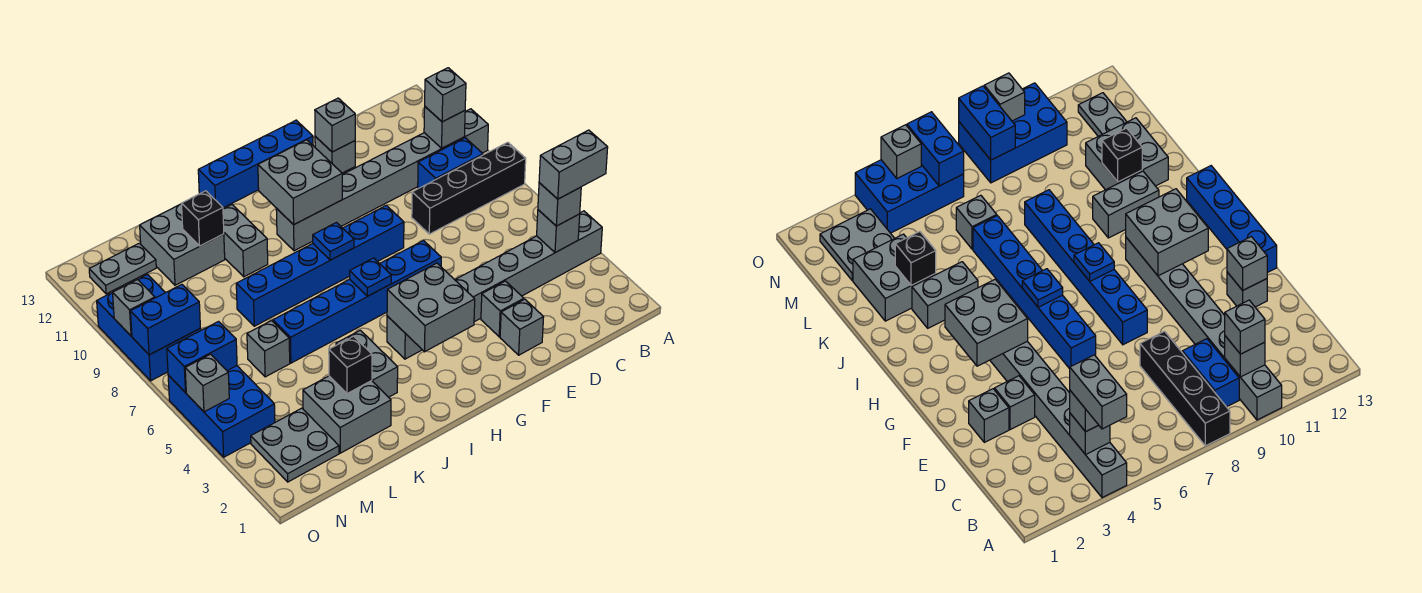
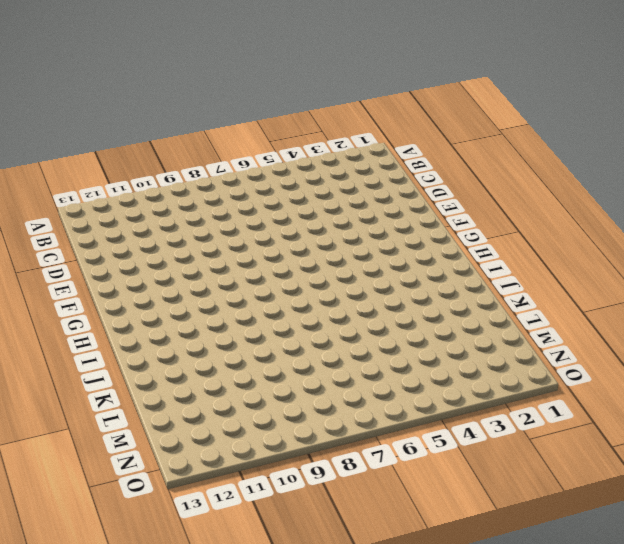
none -> grey 1x8 brick [387,211,602,359]
none -> black 1x4 brick [412,142,526,234]
none -> grey 1x8 brick [276,109,488,251]
none -> blue 1x2 brick [418,138,483,189]

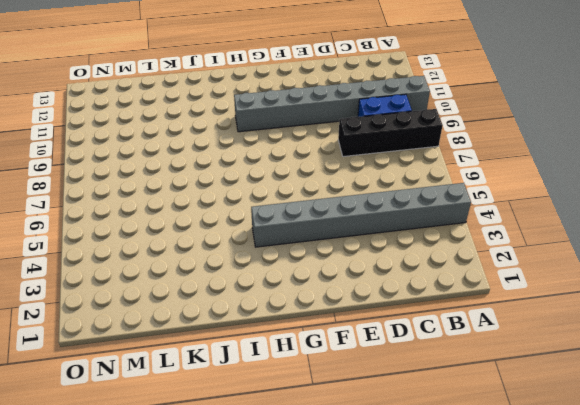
none -> grey 1x1 brick [500,299,544,355]
none -> grey 1x1 brick [481,281,524,337]
none -> grey 1x1 brick [315,137,355,173]
none -> blue 1x6 brick [273,241,441,363]

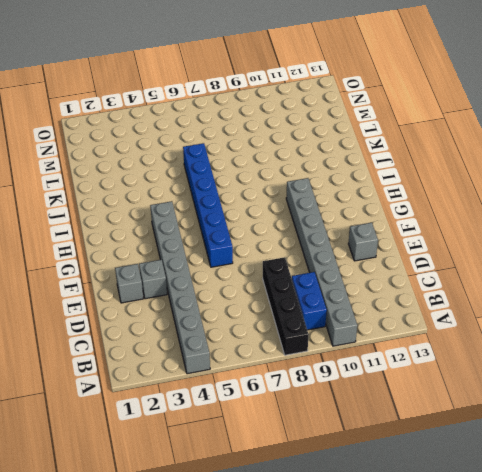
none -> blue 1x6 brick [236,205,404,326]
none -> blue 1x4 brick [198,120,313,208]
none -> grey 1x2 brick [336,330,398,397]
none -> grey 1x2 brick [223,205,268,277]

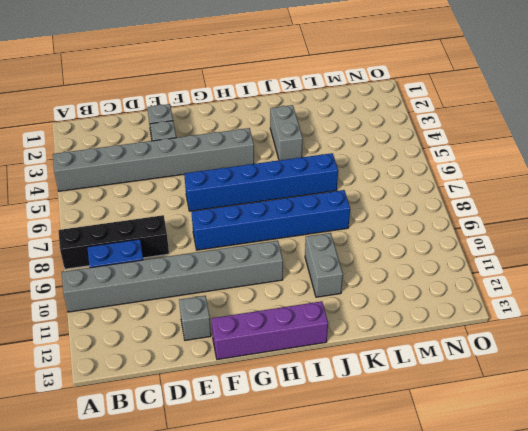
purple 1x4 brick [211,301,328,360] -> blue 1x4 brick [198,120,313,208]
none -> grey 2x2 brick [303,376,391,453]
none -> grey 2x2 brick [140,204,225,285]
none -> grey 1x1 brick [247,321,290,377]
none -> grey 2x2 plate [251,408,339,482]

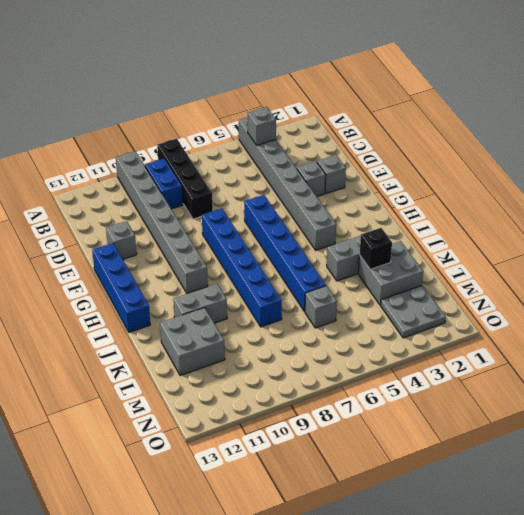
none -> grey 1x2 plate [89,243,156,294]
none -> blue 2x3 brick [168,366,275,457]
none -> blue 2x3 brick [97,274,201,381]
none -> grey 1x1 brick [424,107,465,148]

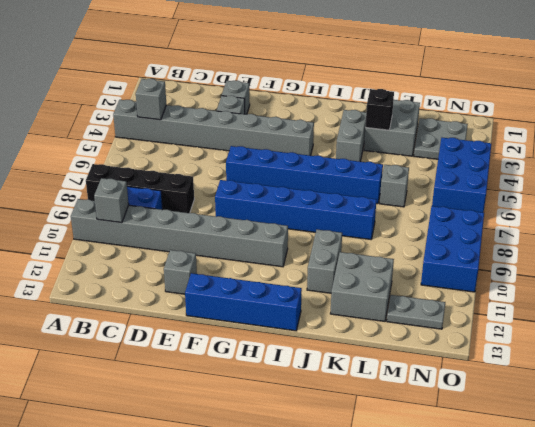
none -> grey 1x1 brick [315,98,355,152]
none -> grey 2x2 brick [387,263,475,352]
none -> grey 2x2 brick [258,140,342,225]
none -> blue 1x1 plate [350,258,392,296]

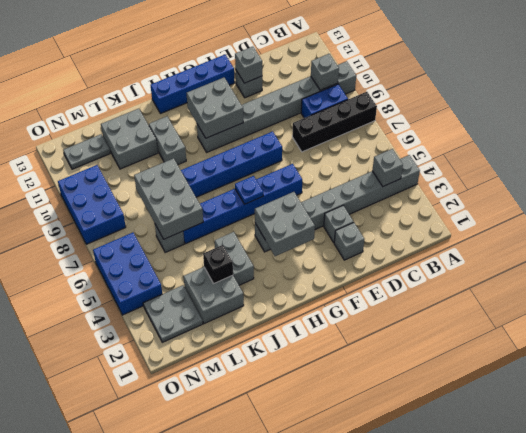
grey 2x3 brick [134,158,203,239] -> none
none -> blue 1x1 plate [313,223,354,260]
none -> black 1x1 brick [182,191,224,246]
none -> blue 1x2 brick [167,322,237,393]
none -> blue 1x2 brick [130,285,200,355]

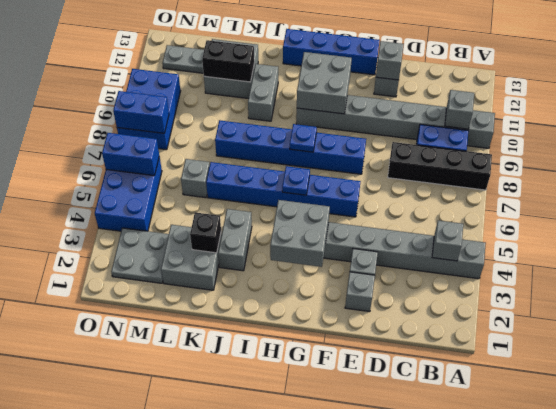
black 1x2 brick [202,40,254,82] -> black 1x1 brick [182,191,224,246]
none -> grey 1x1 brick [185,354,229,412]
none -> grey 1x1 brick [113,280,155,336]
none -> grey 1x1 brick [538,183,581,226]
none -> grey 1x1 brick [425,68,466,122]

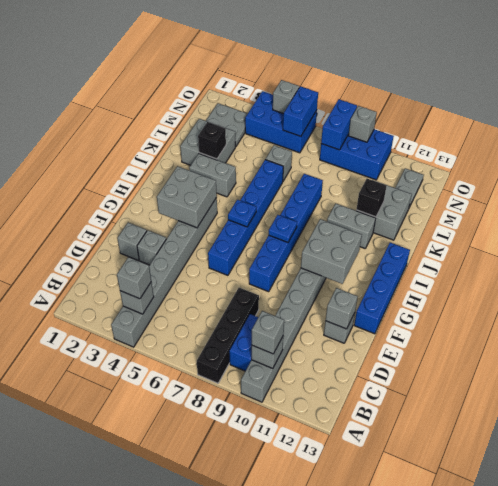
none -> grey 1x2 brick [539,130,608,199]

